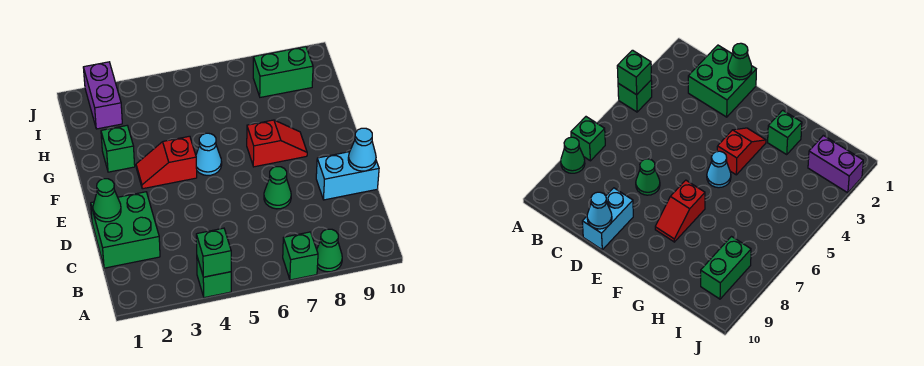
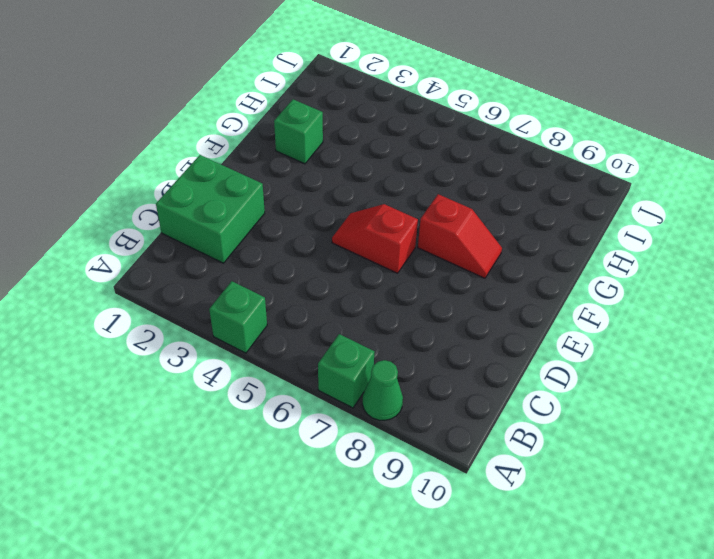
red 1x2 slope [332,204,418,273] -> red 1x2 slope moved to [136,136,197,189]
none -> green 1x1 cone [264,167,291,209]
none -> cyan 1x2 brick [316,152,379,200]
none -> cyan 1x1 cone [196,133,222,175]

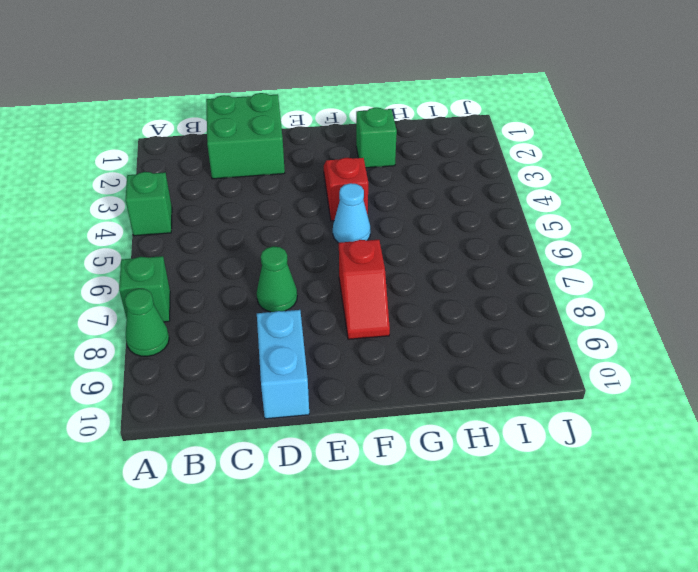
none -> purple 1x2 brick [83,62,122,129]
none -> green 1x2 brick [253,47,313,97]
none -> green 1x1 brick [196,228,231,277]

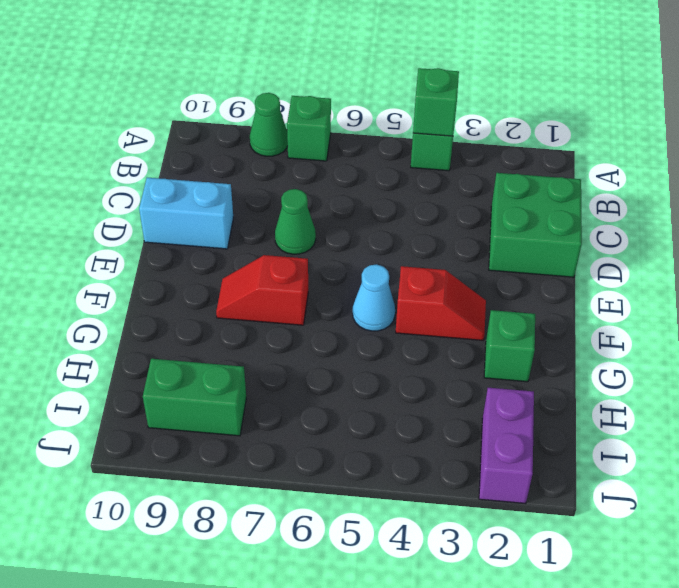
none -> green 1x1 cone [93,179,121,222]
none -> cyan 1x1 cone [348,128,376,171]

